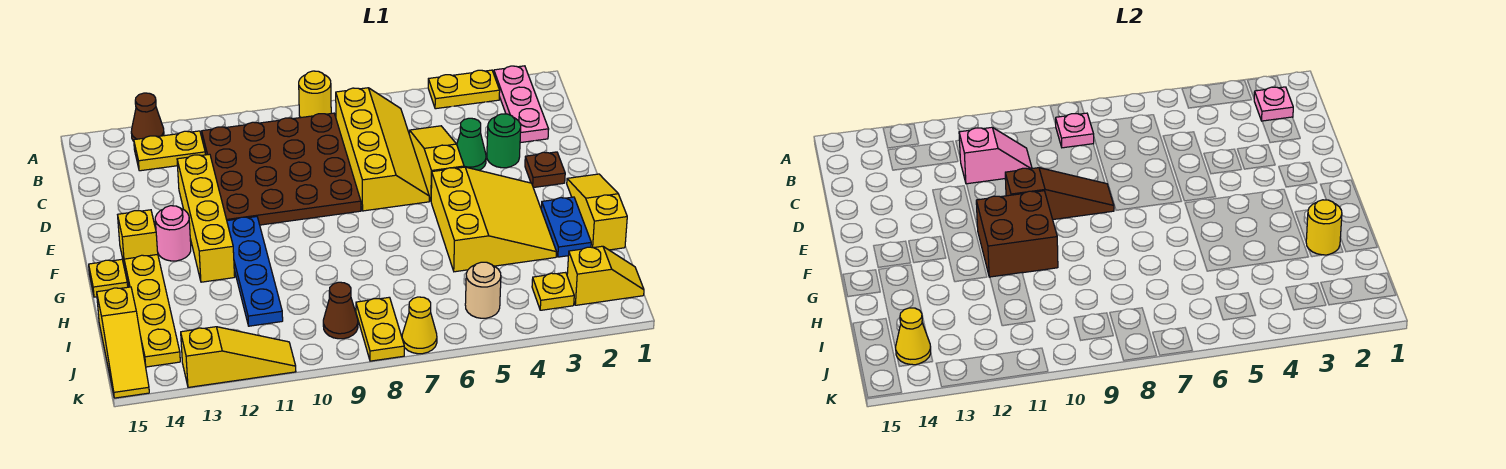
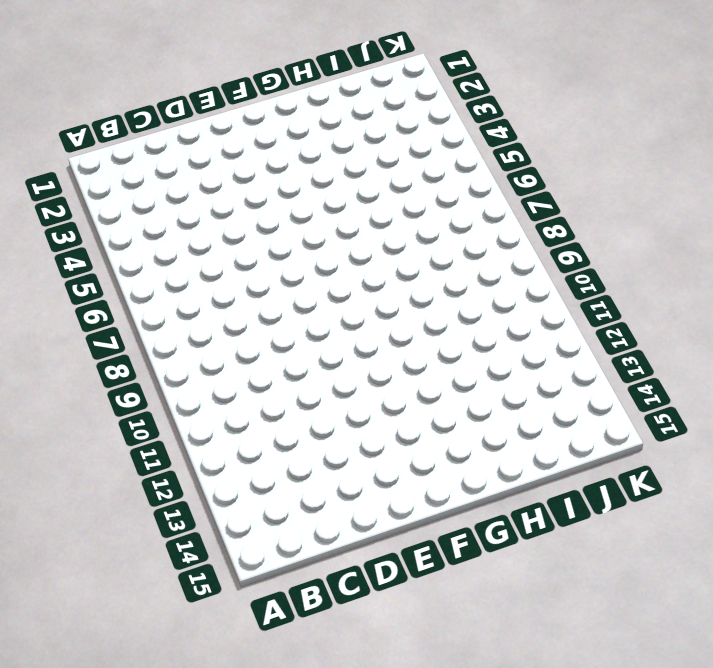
none -> pink 1x3 plate [494,66,549,143]
none -> yellow 1x2 plate [428,70,500,109]
none -> yellow 1x1 round brick [299,71,331,118]
none -> brown 1x1 cone [131,93,164,141]

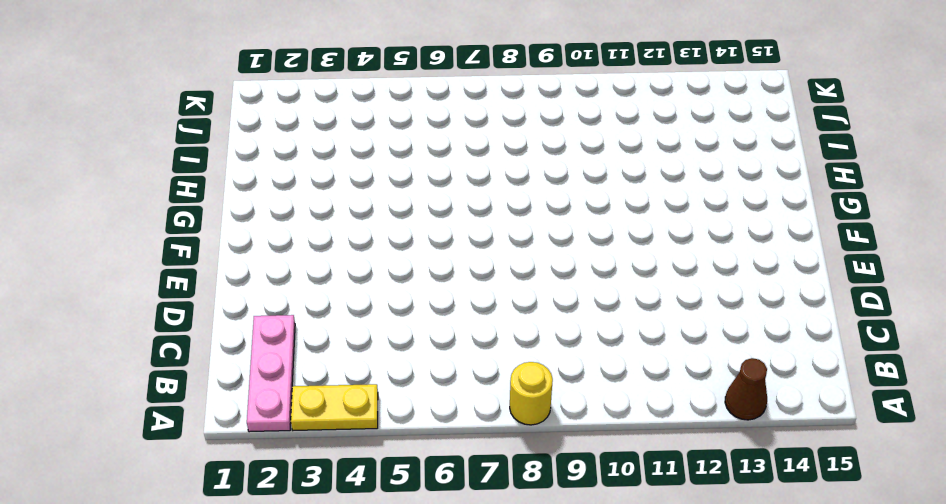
none -> yellow 2x4 slope [336,88,429,211]
none -> brown 4x4 plate [202,113,361,225]
none -> yellow 1x2 plate [134,131,205,171]
none -> yellow 1x3 slope [409,126,464,200]

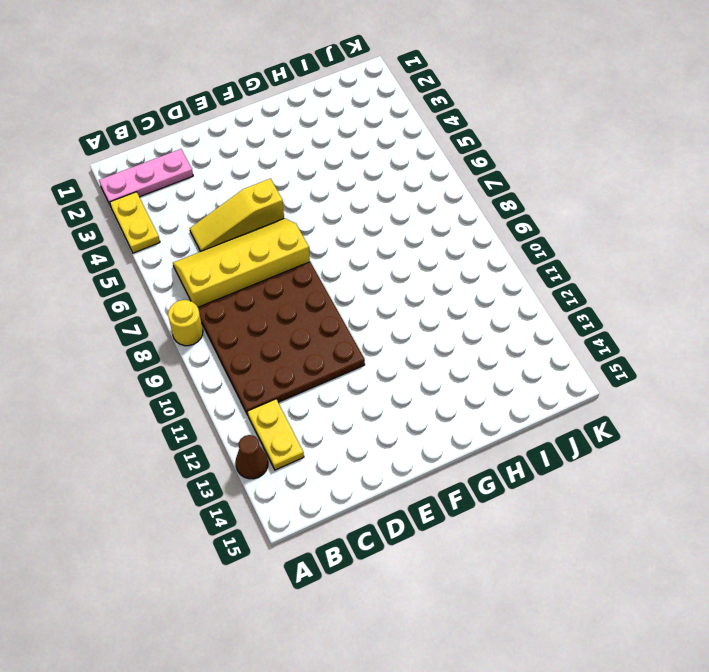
none -> green 1x1 round brick [487,114,521,168]
none -> green 1x1 cone [457,118,486,170]
none -> yellow 1x4 brick [177,154,235,282]
none -> brown 1x1 plate [525,152,565,188]

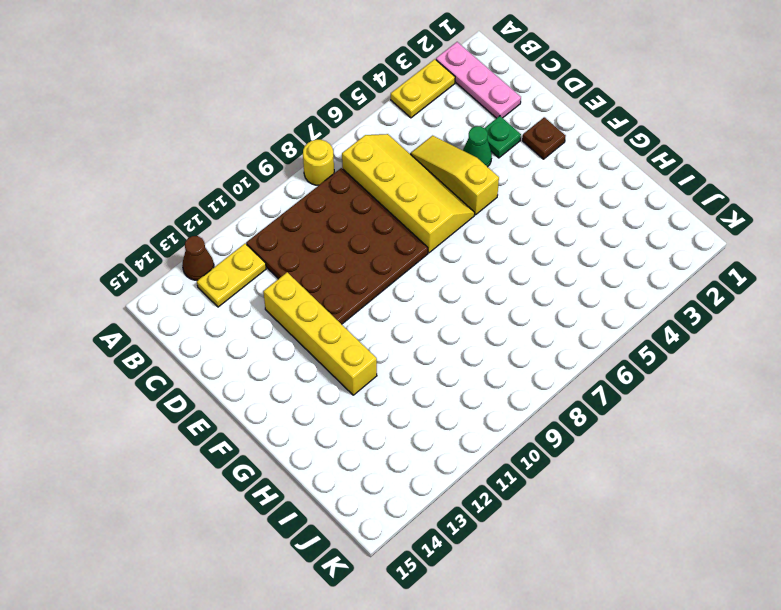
green 1x1 plate [485,116,521,158] -> green 1x1 round brick [487,114,521,168]
none -> yellow 1x3 slope [567,174,627,250]
none -> yellow 3x3 slope [431,167,556,272]
none -> blue 1x4 plate [227,217,283,326]
none -> pink 1x1 round brick [155,206,191,261]

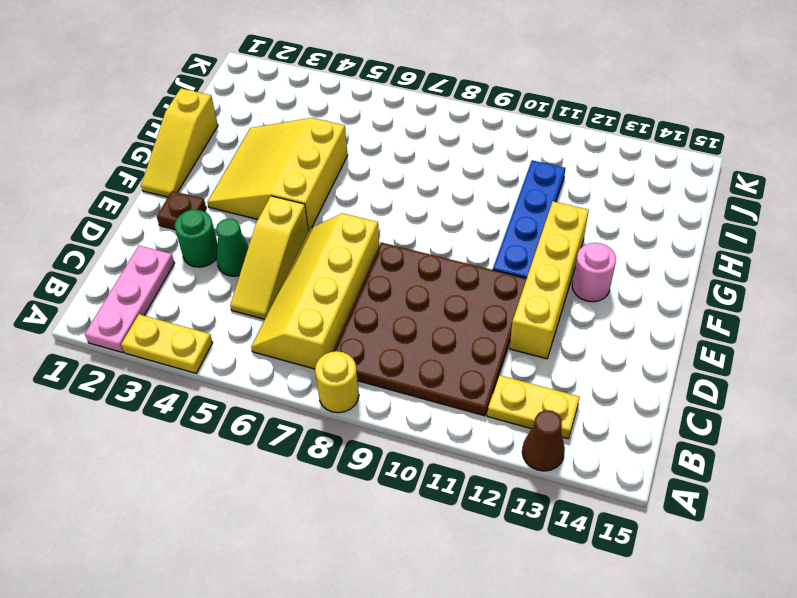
none -> yellow 1x1 brick [118,210,158,266]
none -> blue 1x2 plate [541,197,591,257]
none -> yellow 1x4 plate [124,255,180,367]
none -> yellow 1x1 plate [89,259,128,297]

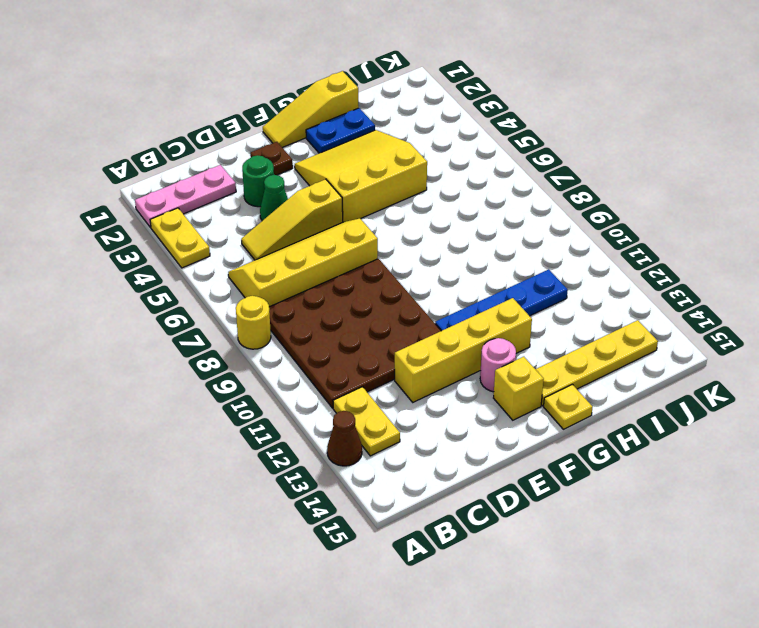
none -> yellow 1x3 slope [97,287,149,398]
none -> yellow 1x2 slope [567,246,644,305]
none -> yellow 1x1 plate [532,272,574,310]
none -> tan 1x1 round brick [465,262,501,318]

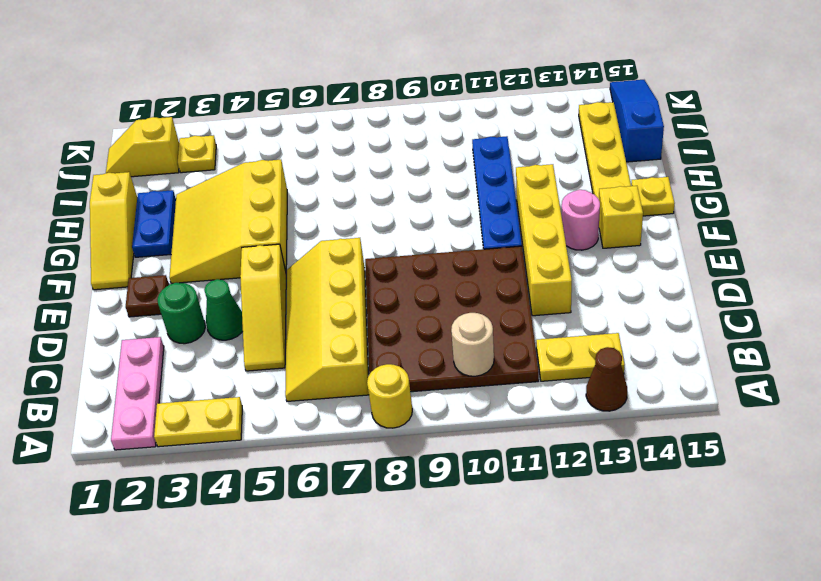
tan 1x1 round brick [451,313,494,376] -> tan 1x1 round brick moved to [465,262,501,318]
blue 1x3 slope [610,80,664,162] -> yellow 1x3 slope [97,287,149,398]
none -> yellow 1x2 plate [356,297,404,361]
none -> brown 1x1 cone [323,282,358,339]
none -> yellow 1x1 cone [402,297,437,354]
none -> yellow 1x3 slope [181,327,296,387]

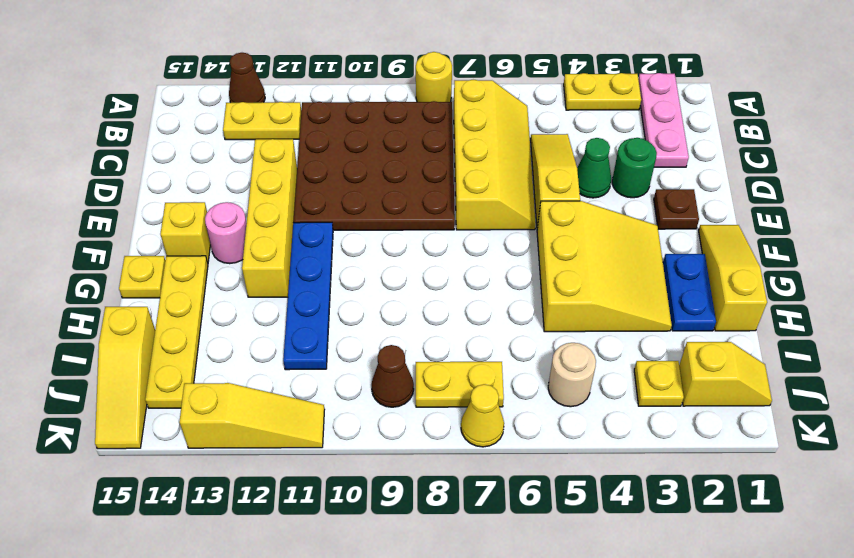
yellow 1x2 plate [416,362,504,407] -> yellow 1x2 plate turned to [356,297,404,361]
none -> pink 1x1 plate [1254,87,1293,121]
none -> pink 1x1 plate [1056,113,1094,148]
none -> pink 1x2 slope [959,127,1032,184]
none -> brown 1x3 slope [1005,168,1114,220]

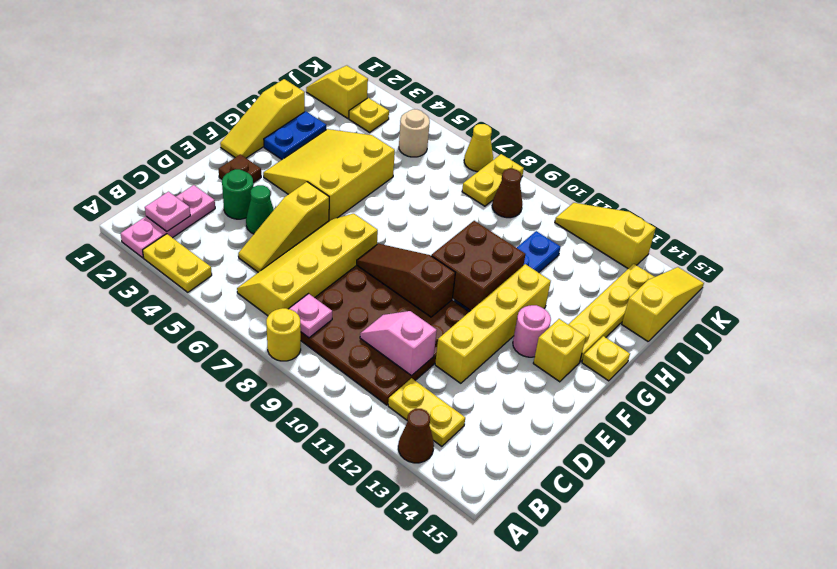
none -> yellow 1x1 round brick [1306,200,1342,255]
none -> yellow 1x1 cone [896,308,931,365]

